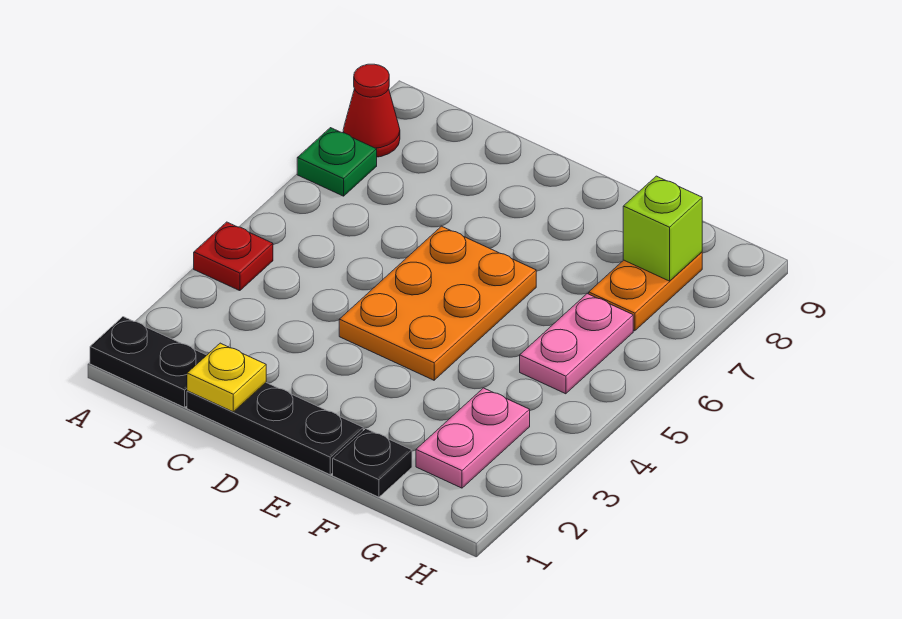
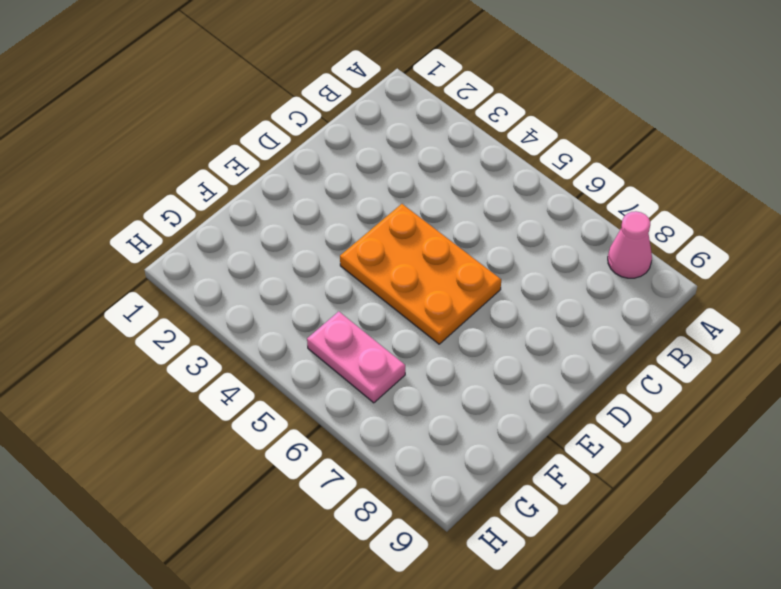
pink 1x1 cone [608,211,652,278] -> red 1x1 cone [343,64,400,157]
none -> black 1x2 plate [90,317,206,407]
none -> red 1x1 plate [194,222,273,291]
none -> green 1x1 plate [297,128,377,196]

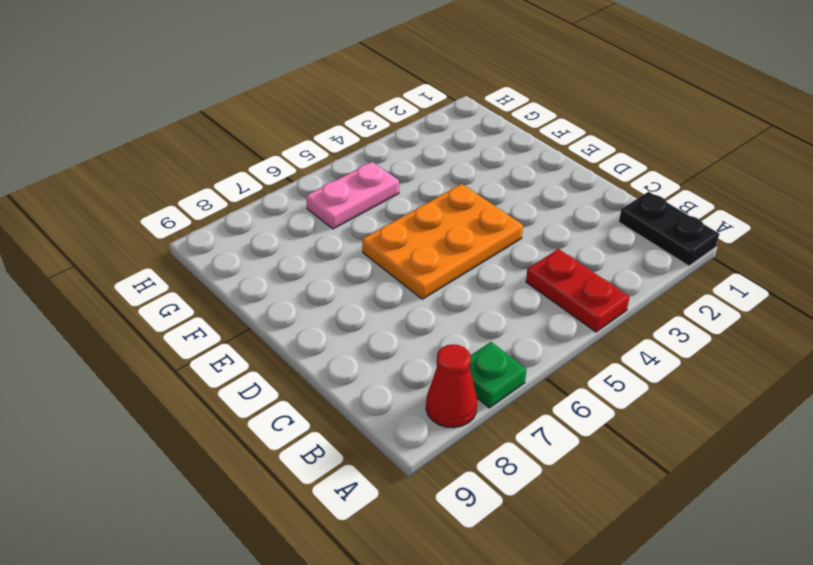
red 1x2 plate [526,249,630,332] -> red 1x1 plate [194,222,273,291]
none -> black 1x3 plate [187,383,363,475]
none -> black 1x1 plate [333,429,412,497]
none -> pink 1x2 plate [416,388,530,488]

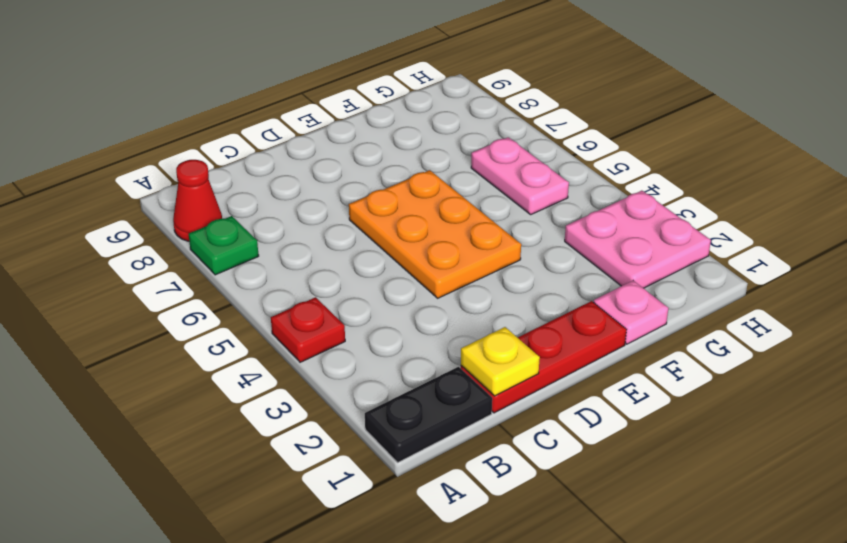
red 1x3 plate [461,301,627,413] -> black 1x3 plate [187,383,363,475]
pink 1x1 plate [594,281,668,344] -> black 1x1 plate [333,429,412,497]
pink 2x2 plate [565,191,711,288] -> pink 1x2 plate [416,388,530,488]
none -> orange 1x2 plate [589,252,702,331]
none -> lime 1x1 brick [623,176,702,281]

